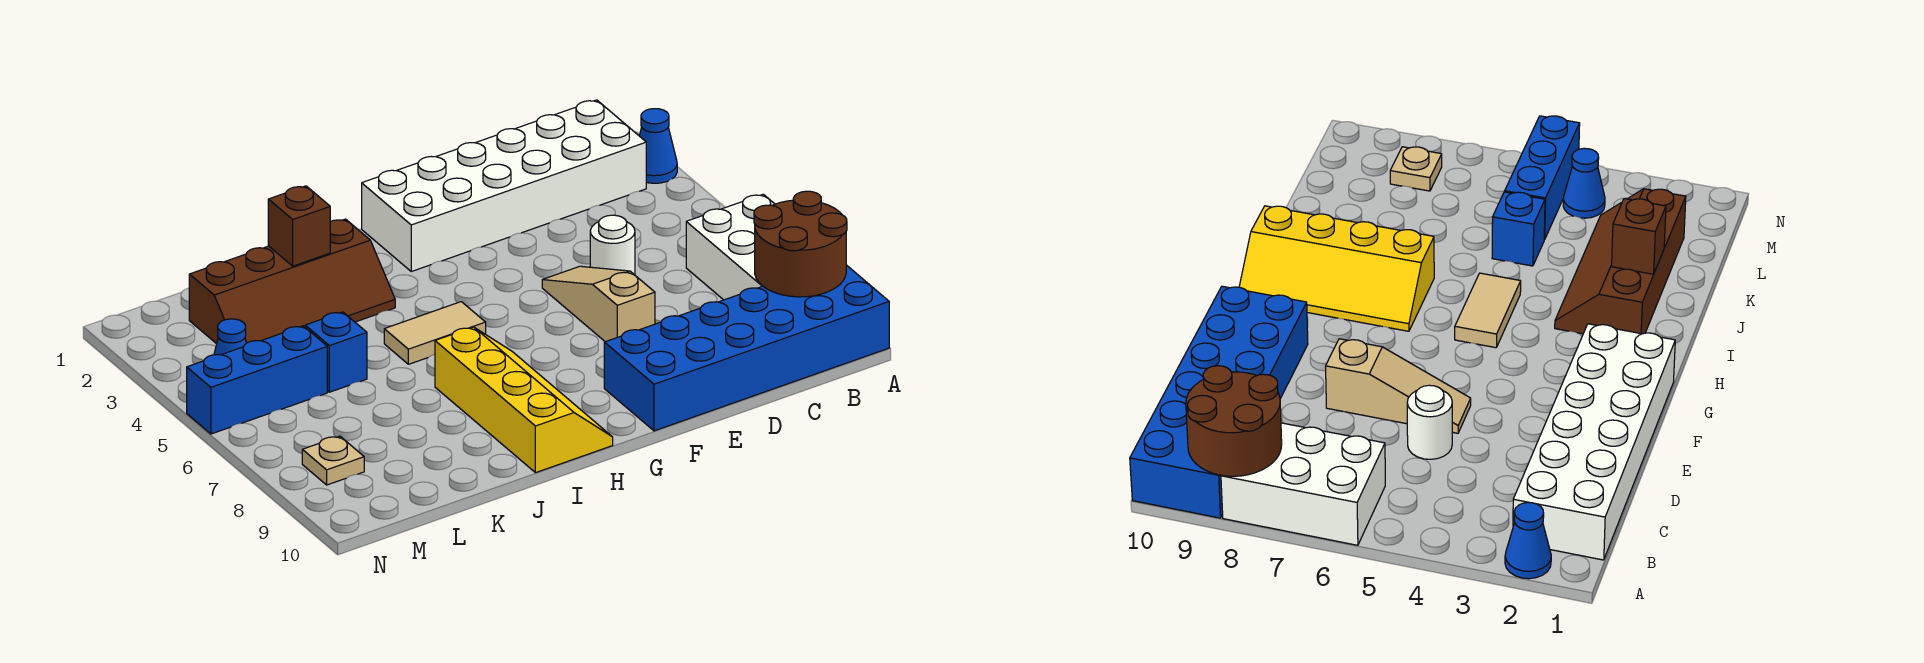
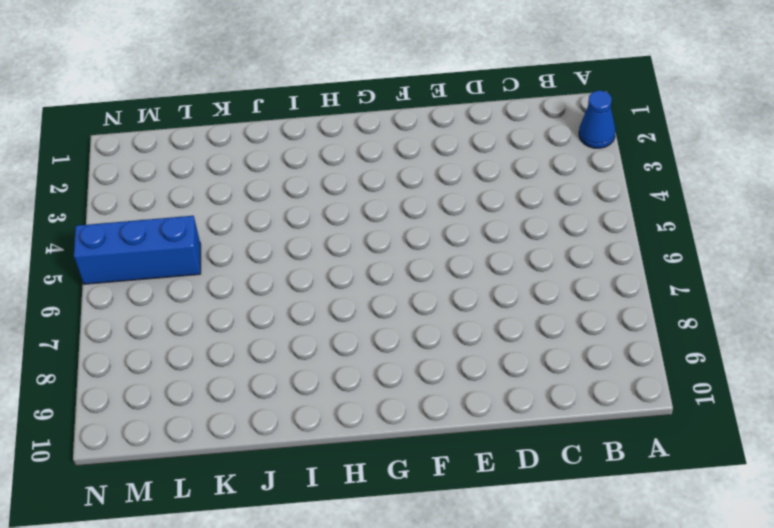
none -> white 2x3 brick [686,194,774,300]
none -> blue 2x6 brick [604,265,889,431]
none -> white 2x6 brick [362,100,646,271]

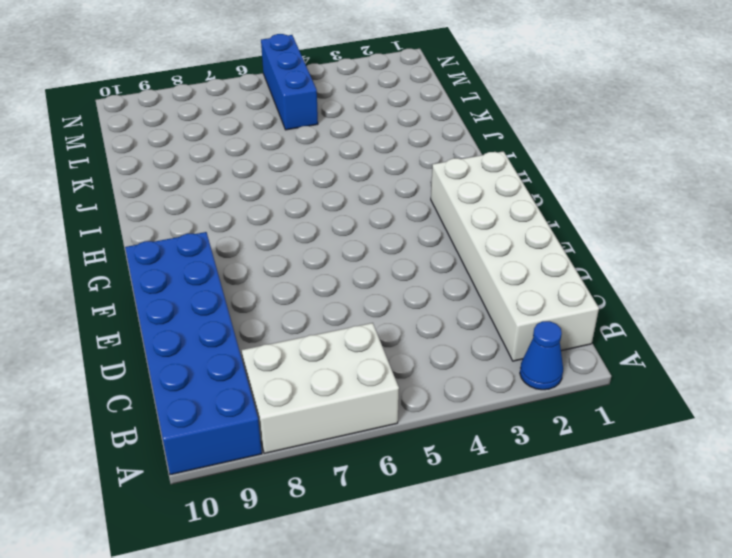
none -> white 1x1 round brick [590,215,635,275]
none -> tan 1x3 slope [542,266,655,342]
none -> tan 1x2 tile [384,302,486,364]

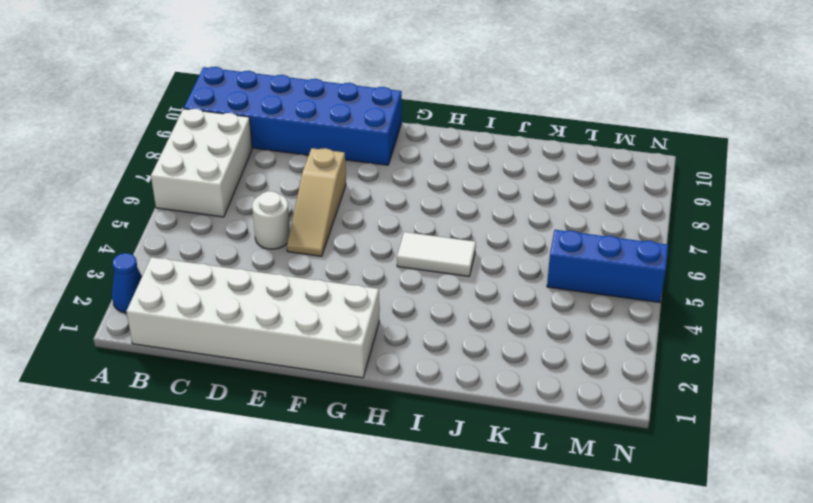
white 1x2 tile [397,232,476,276] -> tan 1x2 tile [384,302,486,364]
none -> yellow 2x4 slope [435,327,613,473]
none -> brown 2x4 slope [189,219,395,344]
none -> blue 1x1 brick [305,312,367,392]

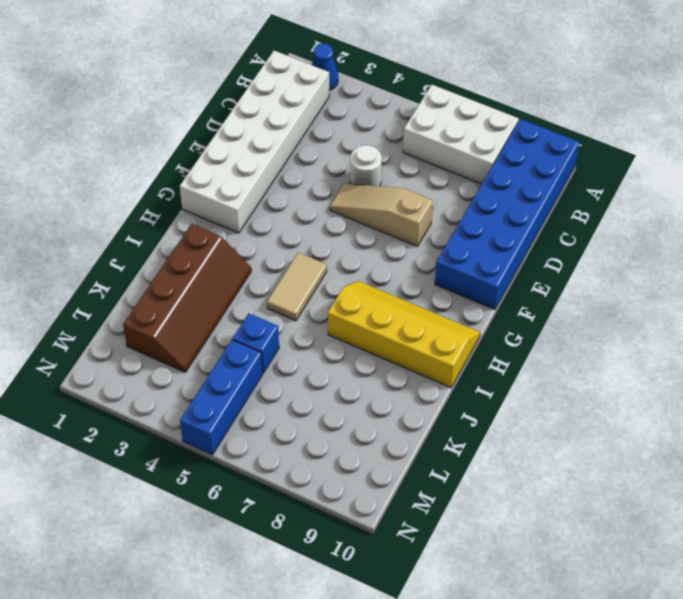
none -> blue 1x1 cone [214,319,246,355]
none -> tan 1x1 plate [302,436,364,485]
none -> brown 2x2 round brick [754,191,847,297]

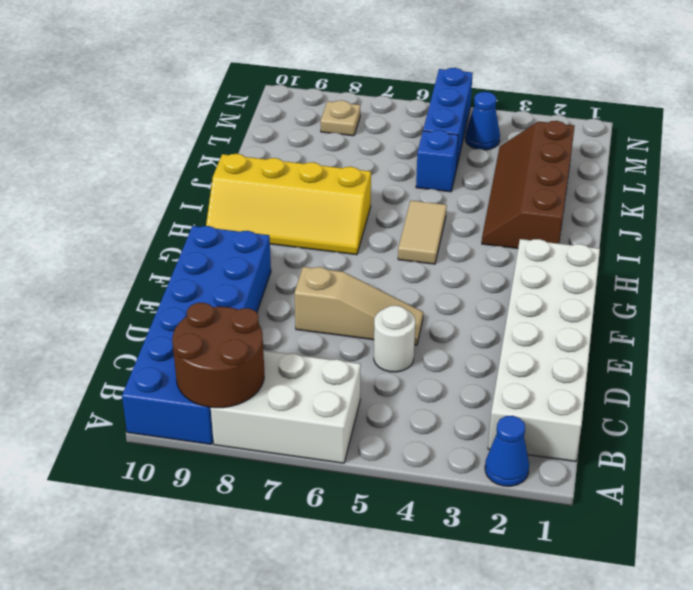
none -> brown 1x1 brick [268,186,330,266]

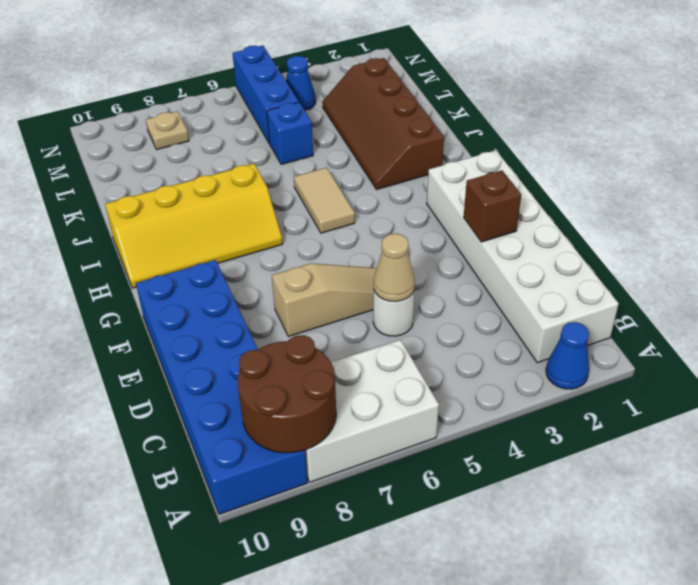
tan 1x1 cone [374,234,415,302] -> none
brown 1x1 brick [464,170,521,242] -> brown 1x1 brick moved to [268,186,330,266]

